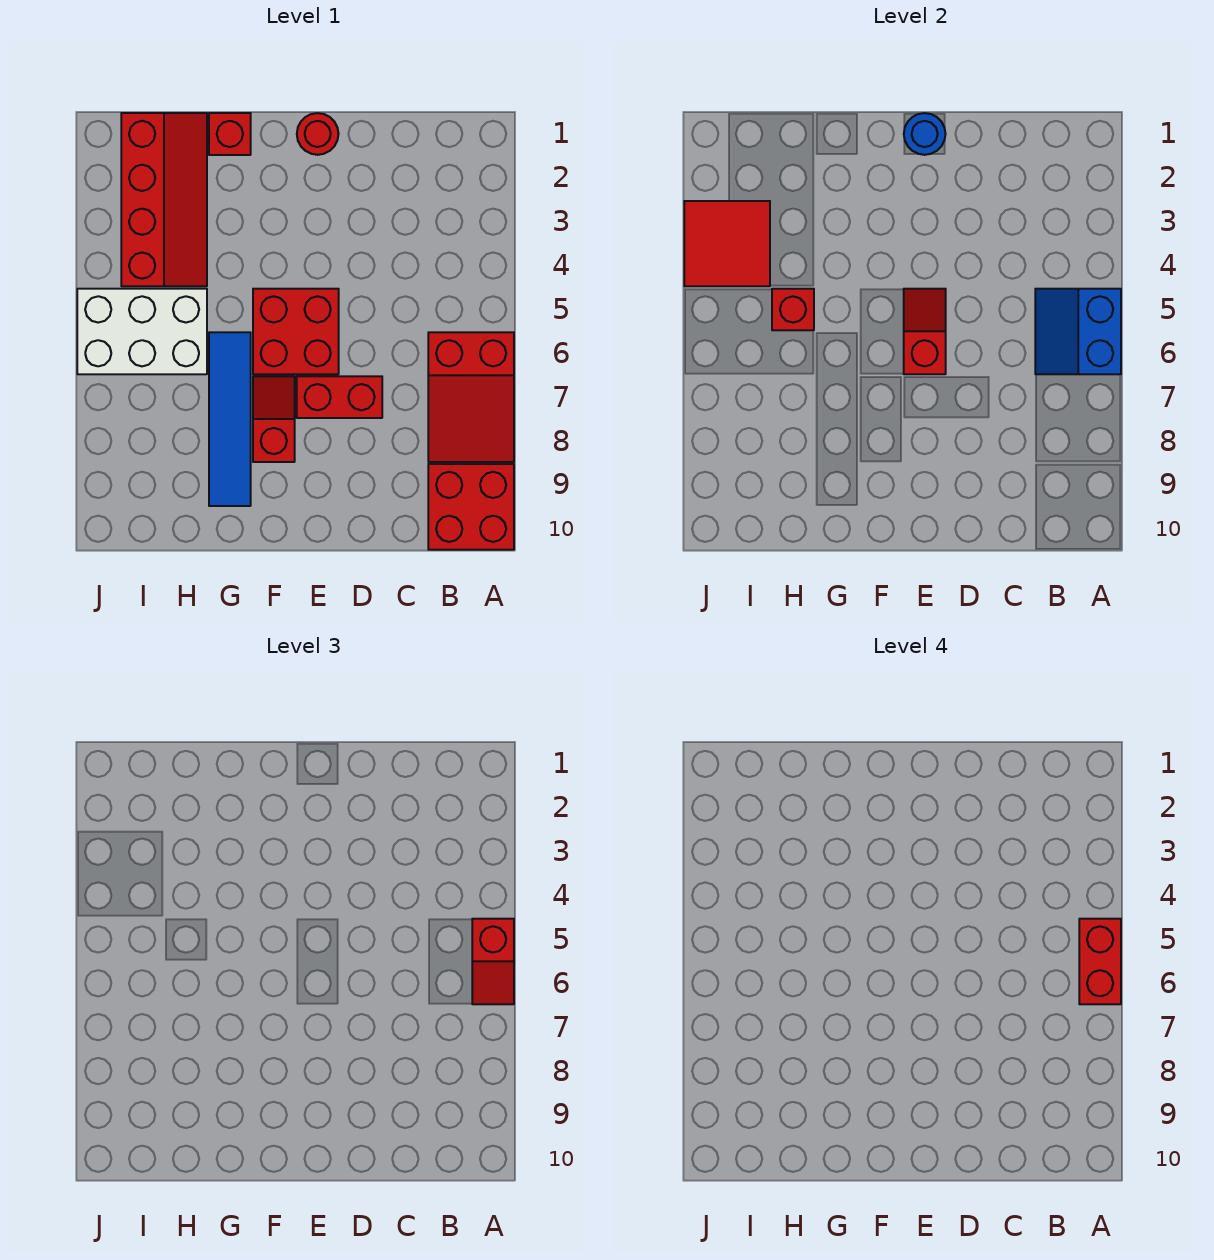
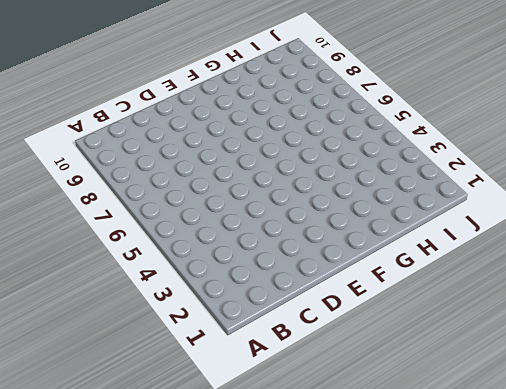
none -> red 2x3 slope [428,332,514,462]
none -> red 2x2 brick [428,464,514,550]
none -> red 1x2 brick [297,376,382,418]

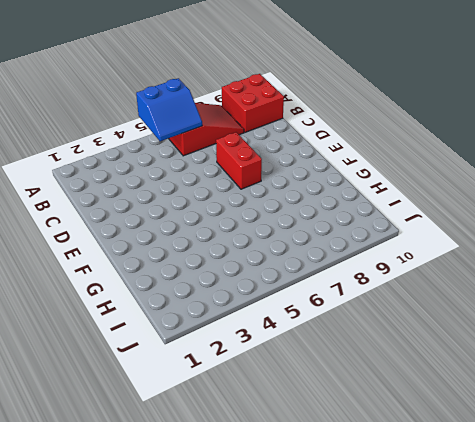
none -> red 1x1 round brick [297,113,338,155]
none -> red 2x2 brick [253,289,339,374]
none -> red 1x2 slope [253,376,295,462]

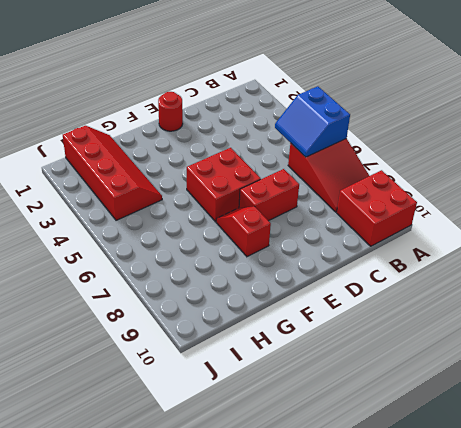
none -> red 1x1 brick [209,113,251,155]
none -> blue 1x4 tile [209,332,251,506]
none -> white 2x3 brick [77,289,207,374]

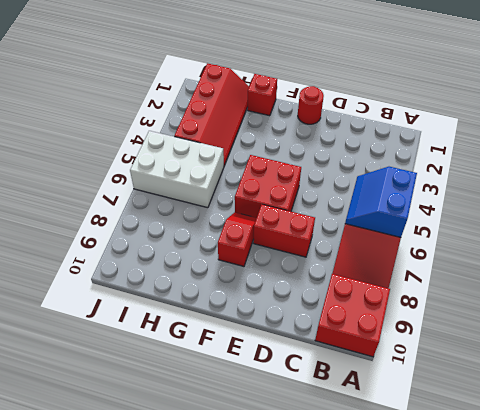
none -> blue 1x4 tile [209,332,251,506]
none -> blue 1x1 round brick [904,113,945,155]
none -> red 1x2 slope [904,289,946,374]

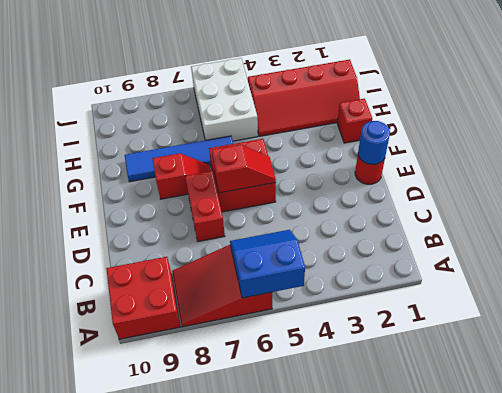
none -> red 1x1 brick [772,289,814,330]
none -> red 2x2 tile [684,201,770,286]
none -> red 1x2 slope [472,919,514,1004]

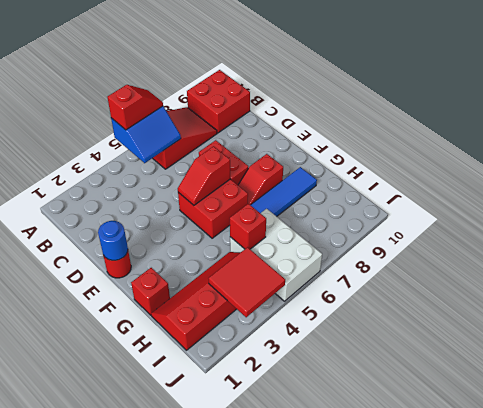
none -> red 1x2 brick [1079,919,1121,1004]

